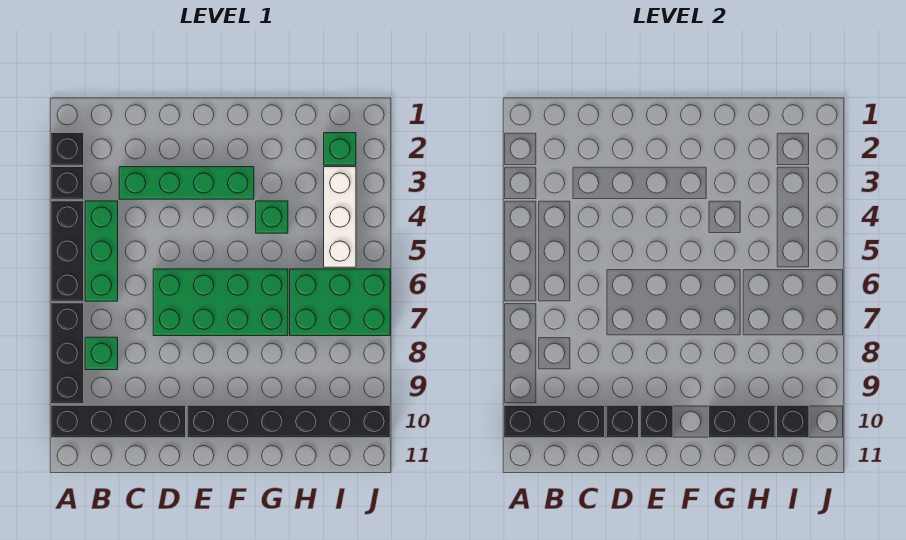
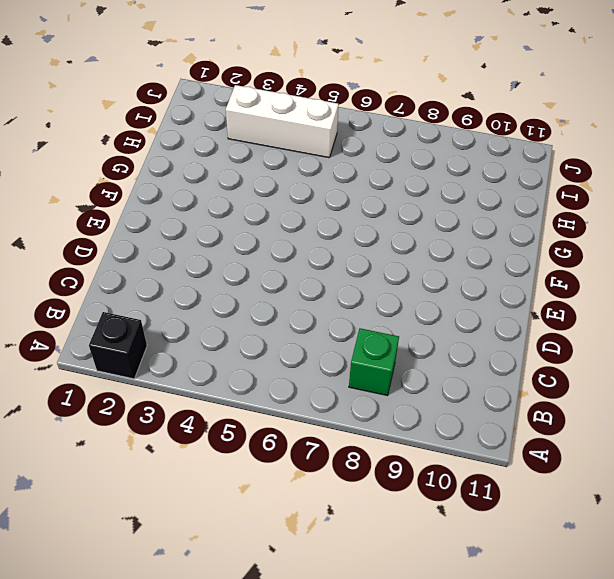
none -> black 1x1 brick [51,167,84,199]
none -> black 1x3 brick [51,201,84,301]
none -> black 1x3 brick [51,303,84,404]

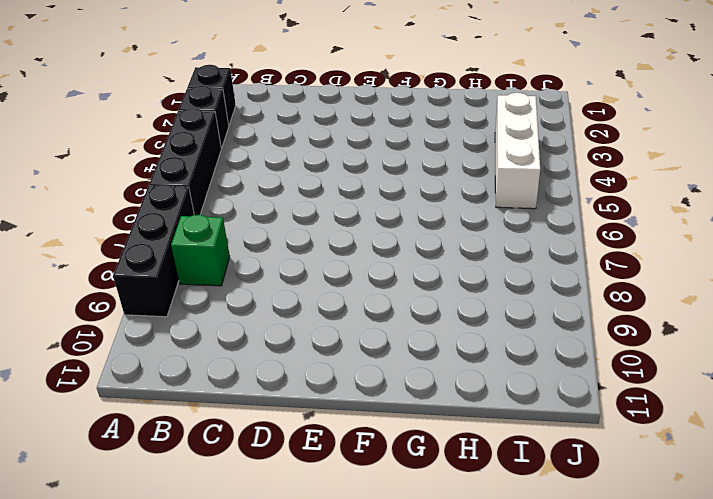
none -> black 1x4 brick [51,405,186,438]
none -> green 1x3 brick [85,201,118,301]
none -> green 1x4 brick [119,167,254,199]

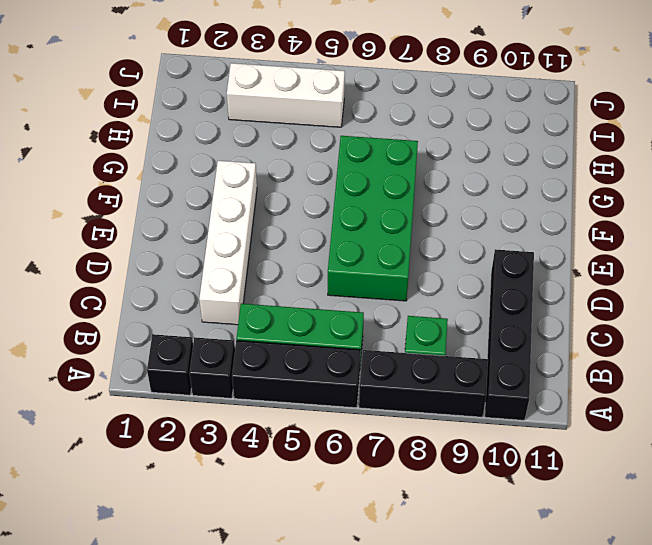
white 1x4 brick [199,161,257,325] -> green 1x4 brick [119,167,254,199]
none -> black 1x6 brick [187,405,390,438]
none -> green 1x1 brick [256,201,288,233]
none -> green 2x3 brick [290,269,390,336]

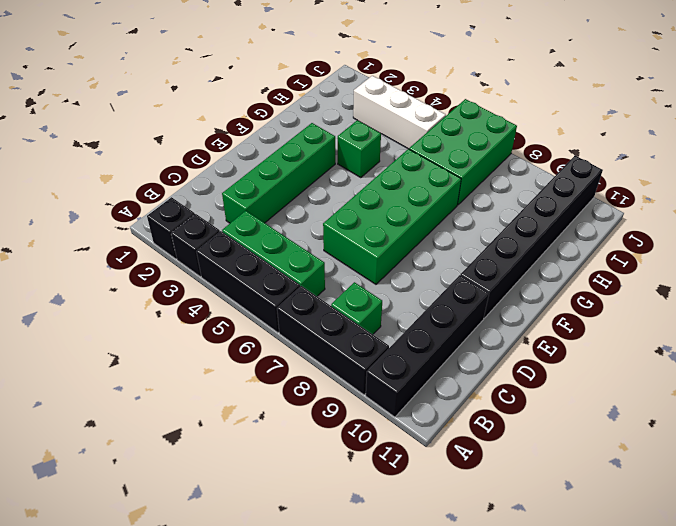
none -> green 1x1 brick [324,133,356,165]
none -> black 1x3 brick [504,405,605,438]
none -> black 1x1 brick [606,405,639,438]

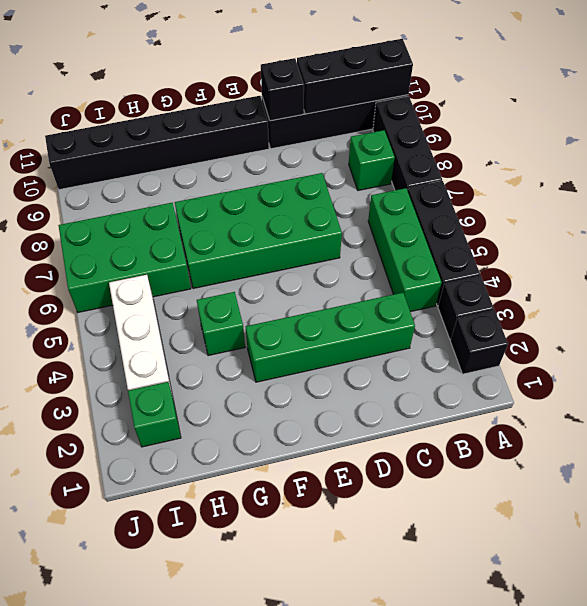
none -> black 1x1 brick [640,405,673,438]
none -> black 1x2 brick [709,405,775,438]
none -> black 1x1 brick [777,405,809,438]

